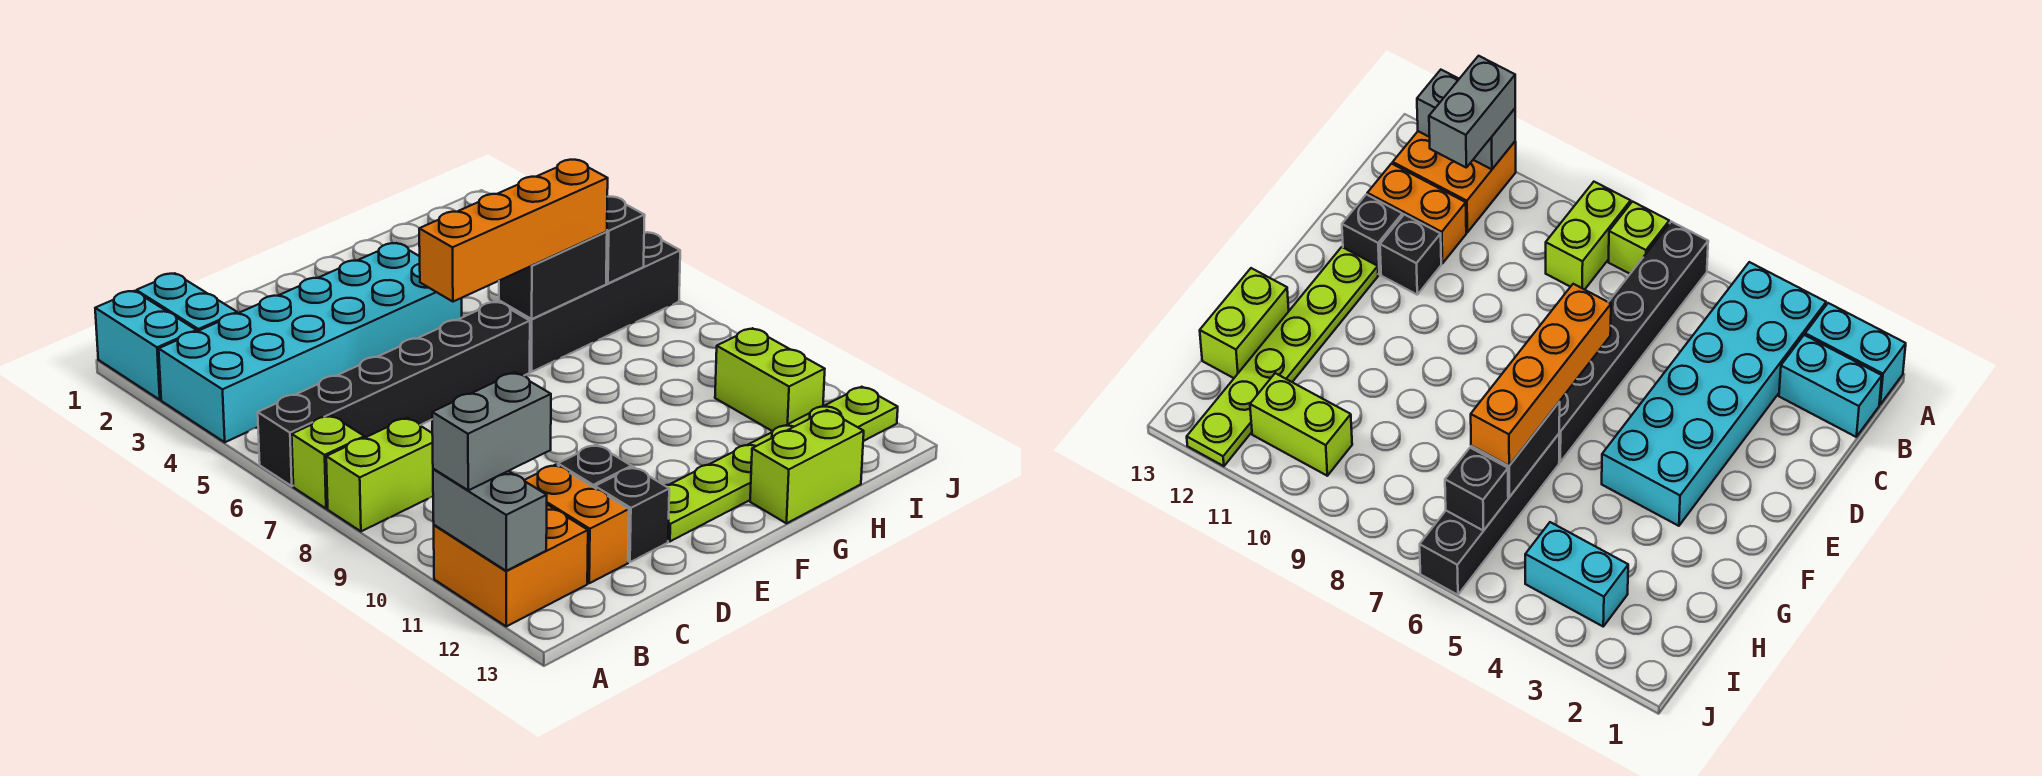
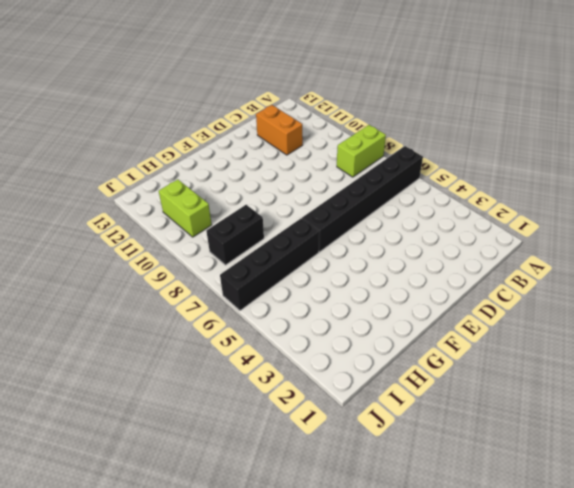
black 1x2 brick [206,205,264,265] -> black 1x2 brick moved to [499,232,607,319]
none -> cyan 1x2 brick [95,291,197,400]
none -> cyan 2x6 brick [159,243,462,442]
none -> lime 1x1 brick [292,415,364,509]

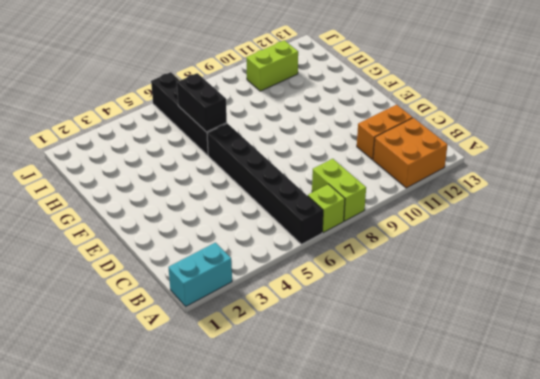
none -> cyan 2x6 brick [159,243,462,442]
none -> cyan 1x2 brick [136,273,237,331]
none -> black 1x1 brick [558,445,632,488]

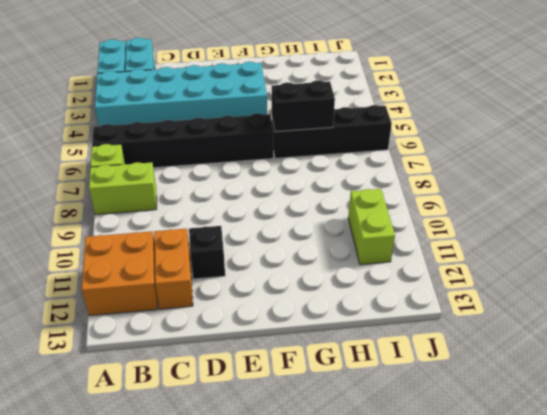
none -> black 1x1 brick [595,467,669,562]
none -> lime 1x6 plate [665,387,898,541]
none -> lime 1x2 brick [750,410,864,523]

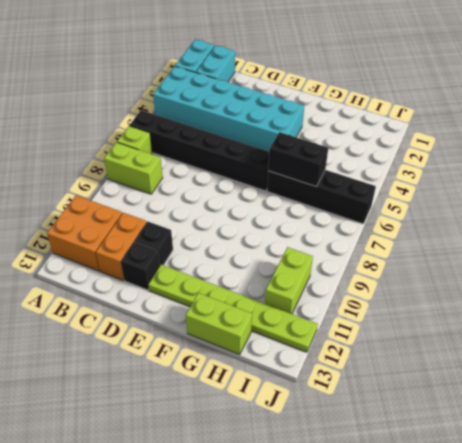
none -> cyan 1x2 brick [1525,522,1628,626]
none -> grey 1x2 brick [433,469,547,571]
none -> black 1x1 brick [606,197,645,283]

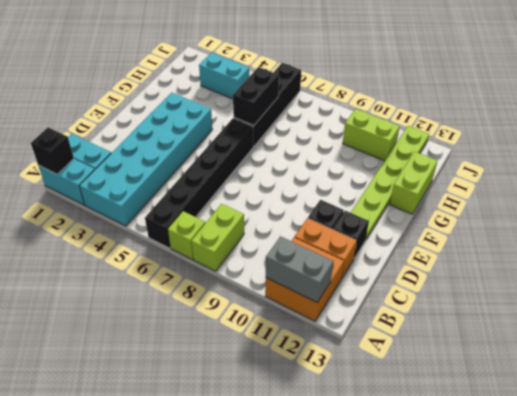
black 1x1 brick [31,128,74,174] -> black 1x1 brick moved to [606,197,645,283]
none -> grey 1x2 brick [432,373,551,490]
none -> orange 1x4 brick [419,160,608,302]

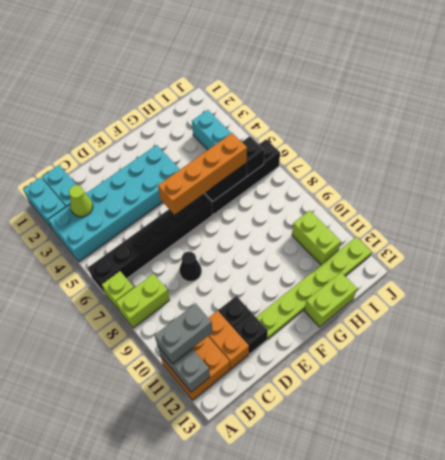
lime 1x1 cone [69,185,93,217] -> none
black 1x1 cone [179,252,202,282] -> none

